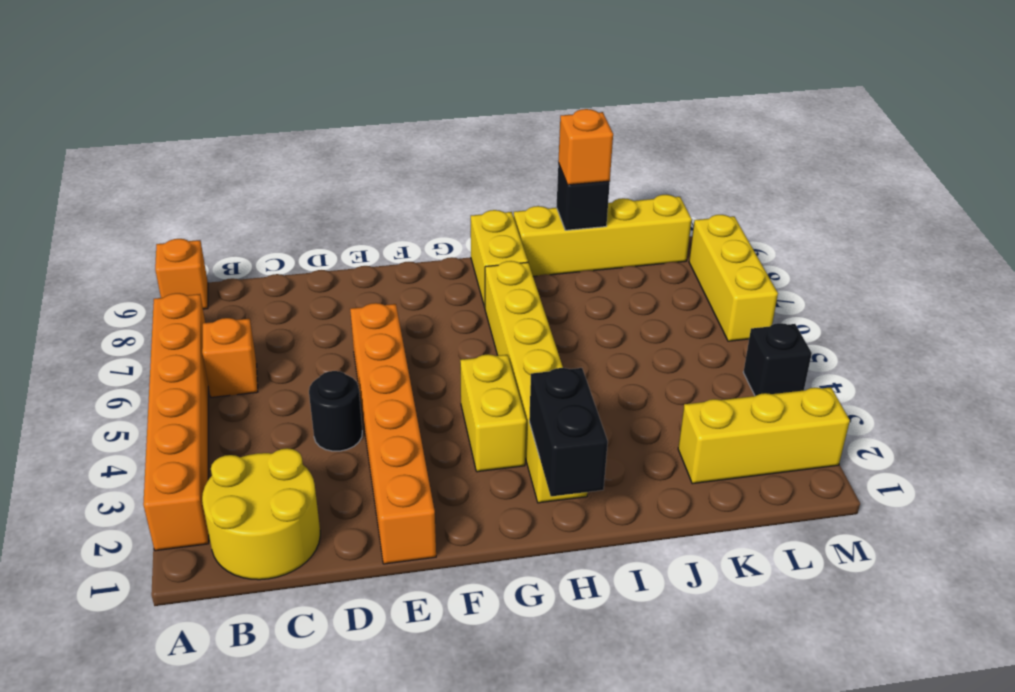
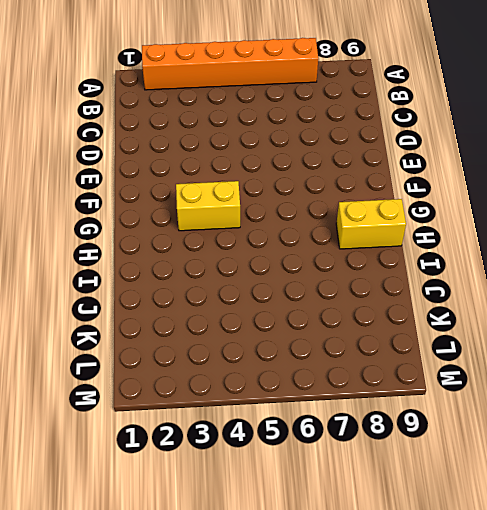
none -> orange 1x1 brick [155,239,208,309]
none -> yellow 2x2 round brick [202,448,320,580]
none -> orange 1x1 brick [202,318,258,397]

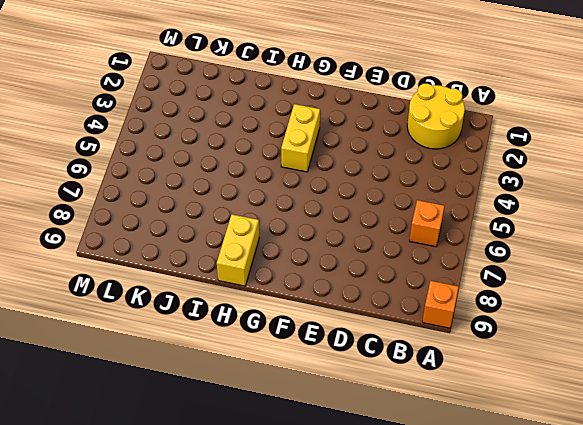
none -> orange 1x6 brick [143,293,209,551]
none -> black 1x1 round brick [309,371,362,451]
none -> orange 1x6 brick [350,303,436,564]

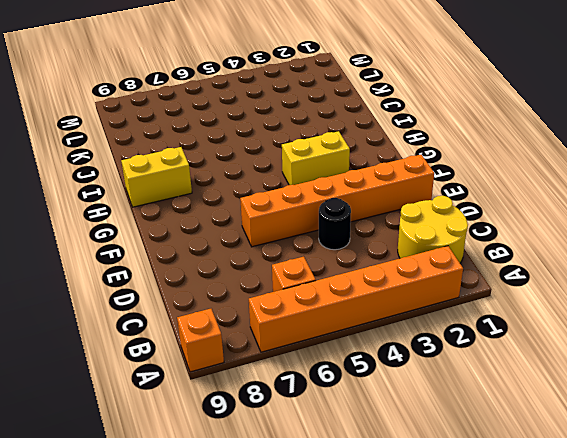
none -> yellow 1x6 brick [485,261,588,503]
none -> yellow 1x4 brick [514,195,692,276]
none -> yellow 1x3 brick [678,387,850,484]

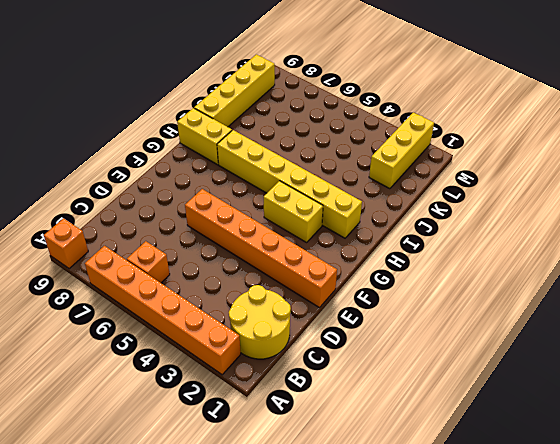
none -> black 1x1 round brick [309,371,362,451]
none -> black 1x1 brick [743,323,812,396]
none -> yellow 1x3 brick [689,215,778,341]

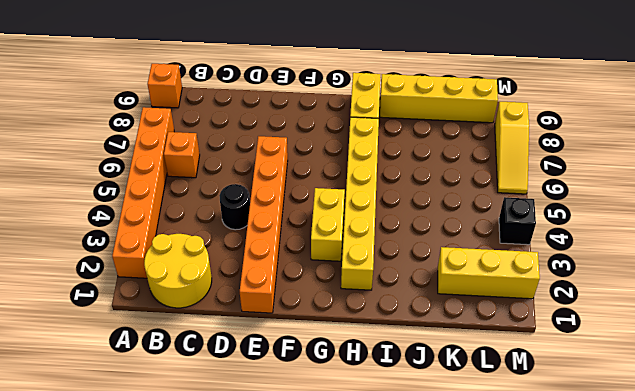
yellow 1x3 slope [495,101,529,194] -> yellow 1x3 brick [689,215,778,341]
none -> black 1x2 brick [529,368,608,496]
none -> black 1x1 brick [556,163,610,230]
none -> orange 1x1 brick [558,109,613,185]

